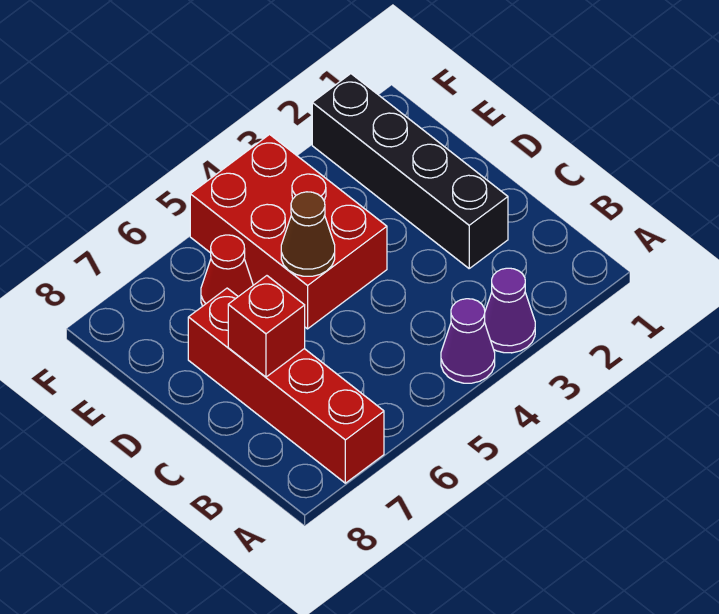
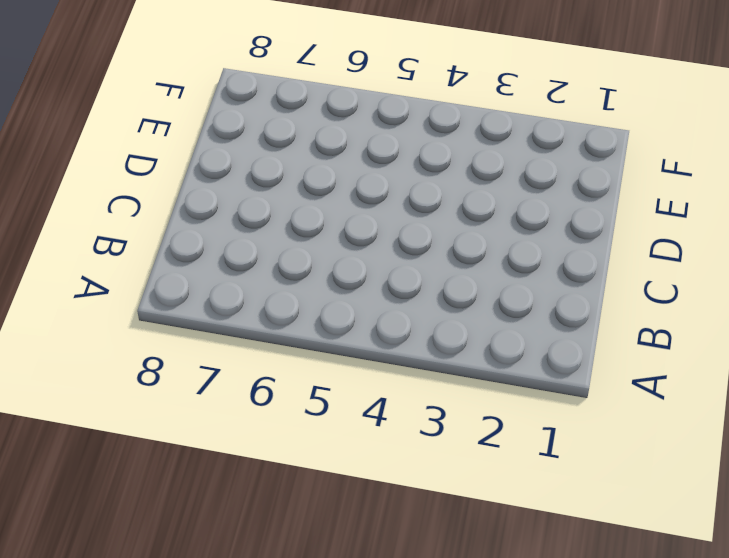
none -> purple 1x1 cone [485,268,535,353]
none -> purple 1x1 cone [441,299,495,383]

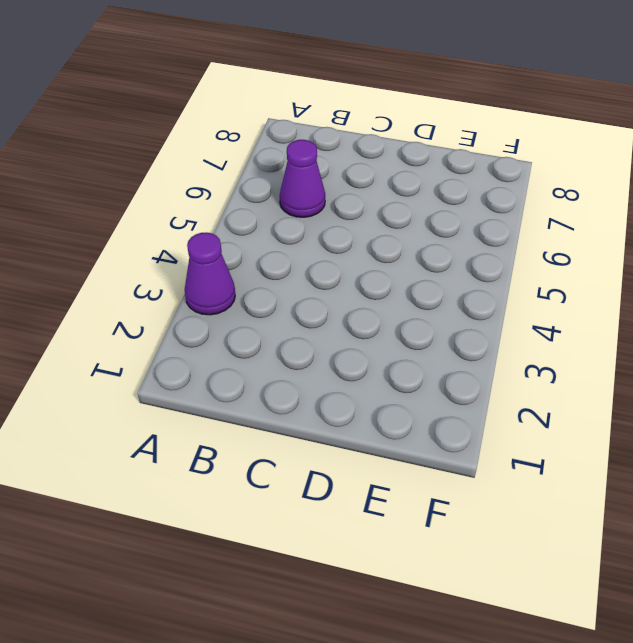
purple 1x1 cone [280,140,325,217] -> purple 1x1 cone moved to [441,299,495,383]
none -> red 1x4 brick [188,288,384,483]
none -> black 1x4 brick [312,74,508,268]

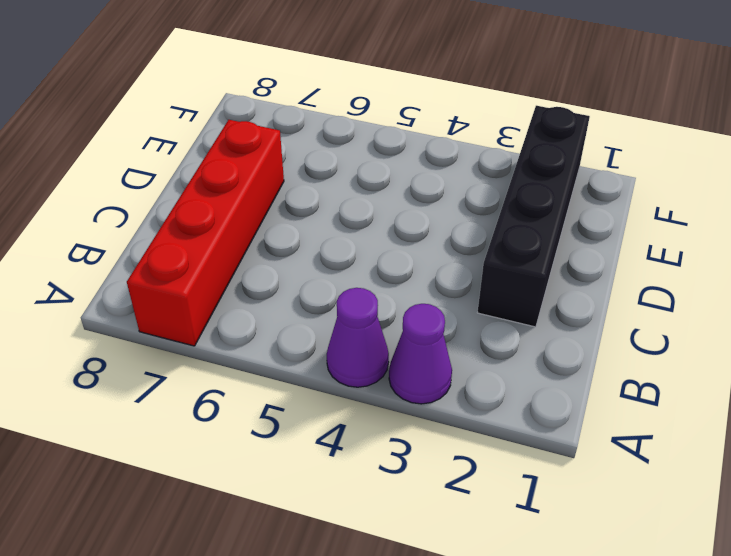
none -> red 2x3 brick [190,134,387,329]
none -> red 1x1 cone [201,235,253,306]

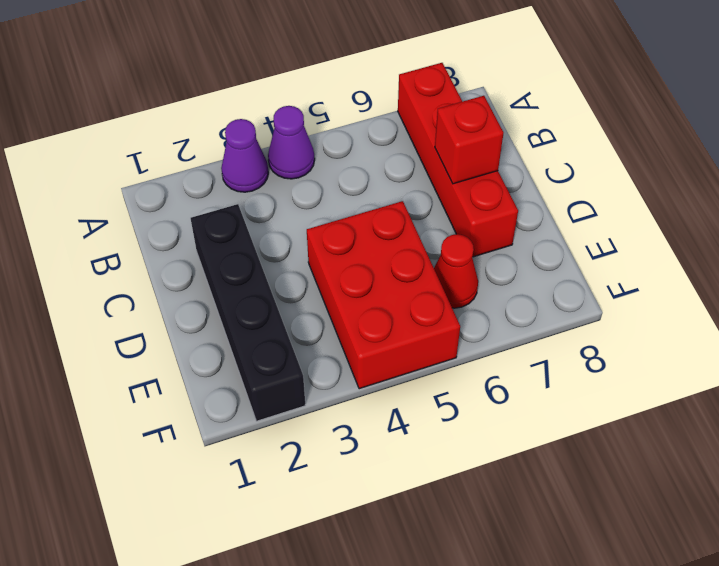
none -> brown 1x1 cone [281,192,335,276]

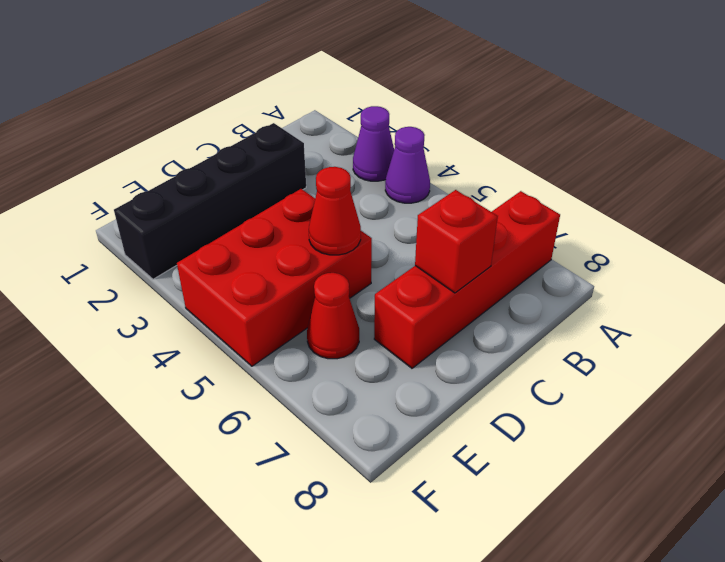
red 1x1 cone [309,167,361,255] -> brown 1x1 cone [281,192,335,276]

